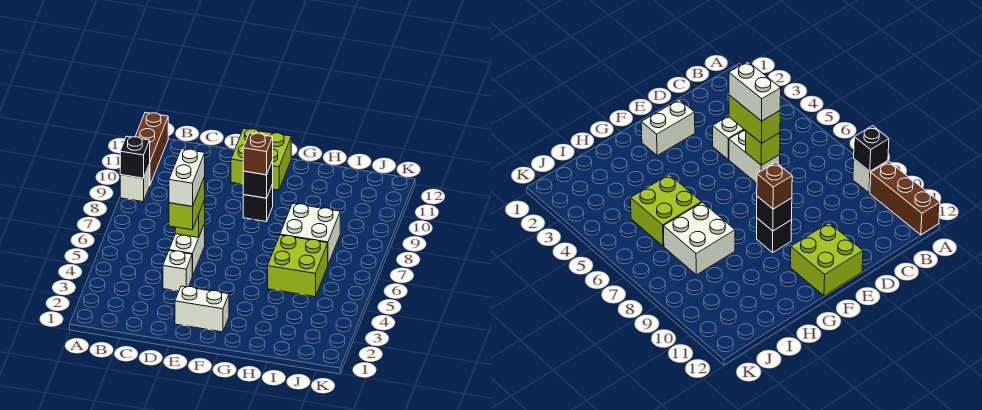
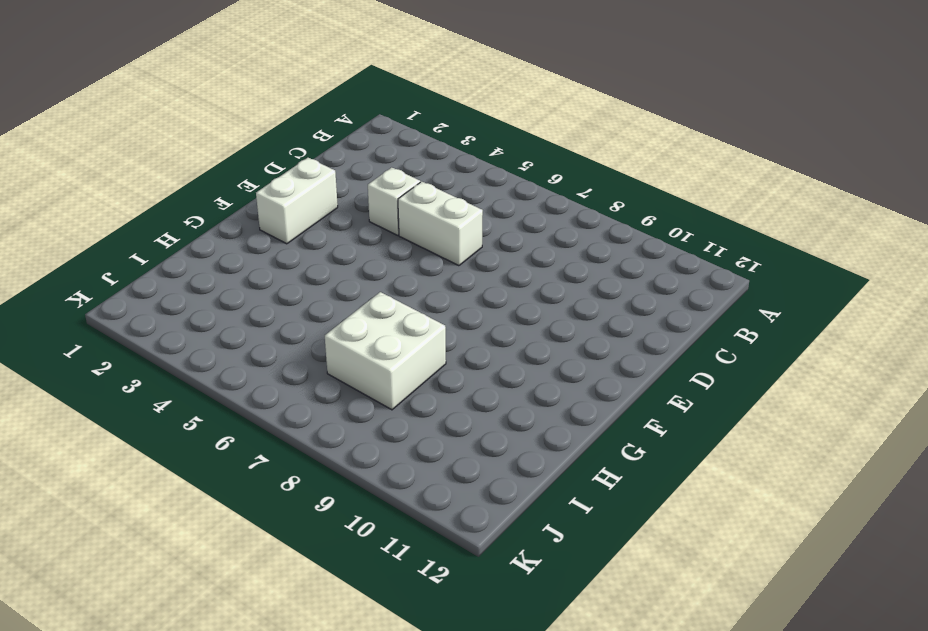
none -> white 1x1 brick [120,164,150,202]
none -> brown 1x3 brick [135,113,168,184]
none -> lime 2x2 brick [231,128,291,190]

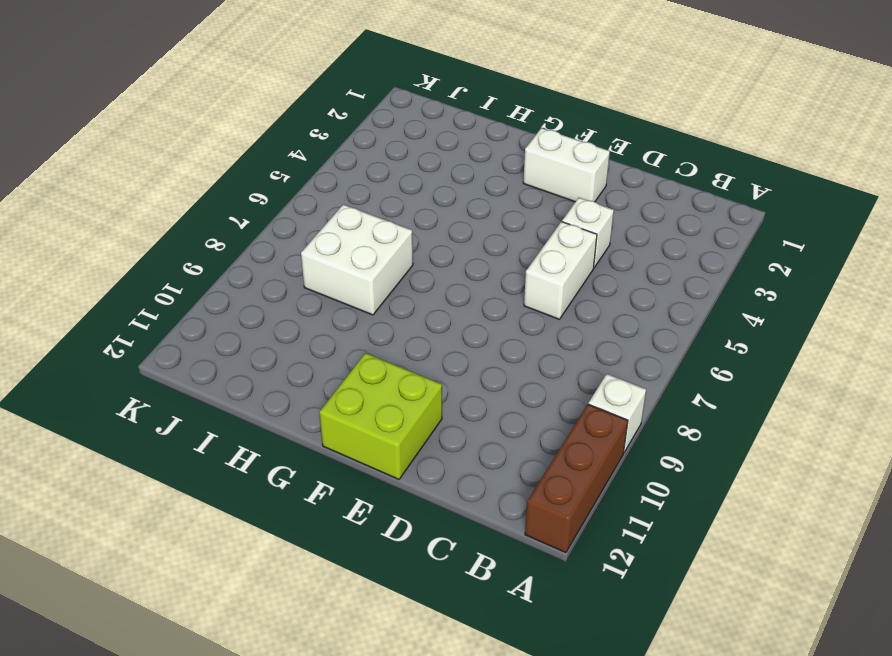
none -> black 1x1 brick [243,184,273,222]
none -> lime 2x2 brick [268,235,328,297]
none -> black 1x1 brick [120,136,150,178]

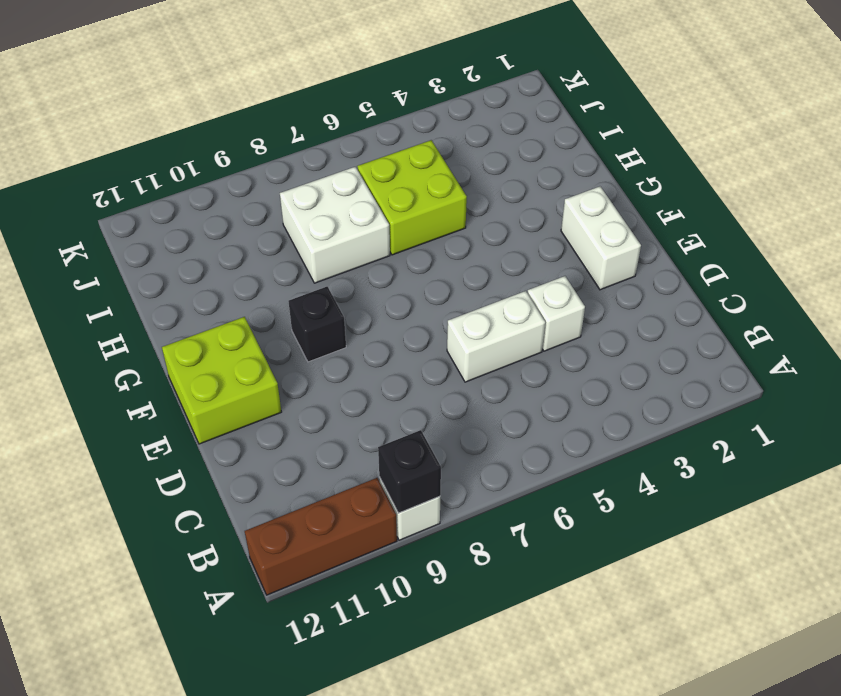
none -> lime 1x1 brick [175,200,205,237]
none -> black 1x1 brick [243,161,273,198]
none -> lime 1x2 brick [169,177,205,230]

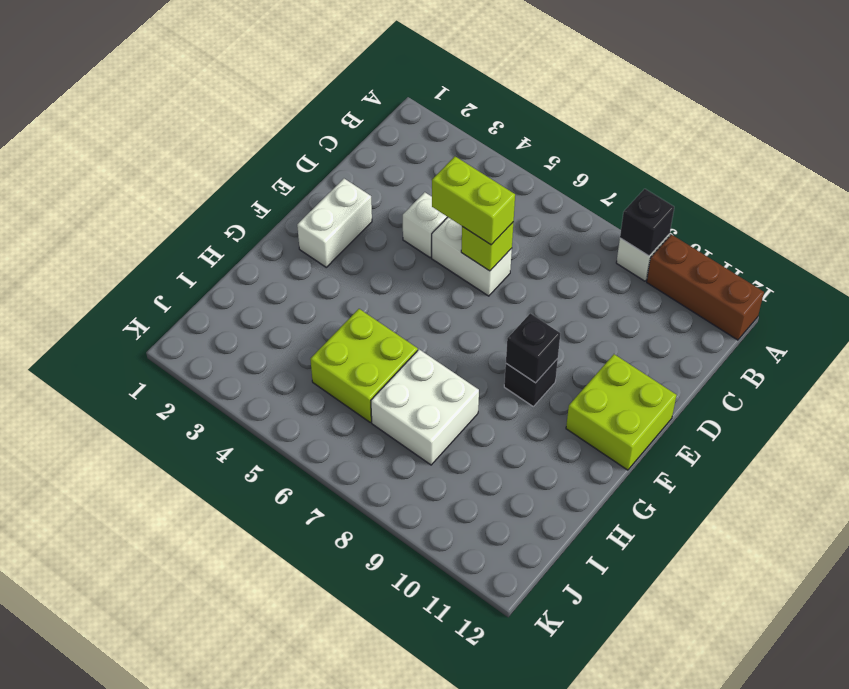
none -> brown 1x1 brick [243,133,273,175]
none -> white 1x2 brick [169,149,205,207]

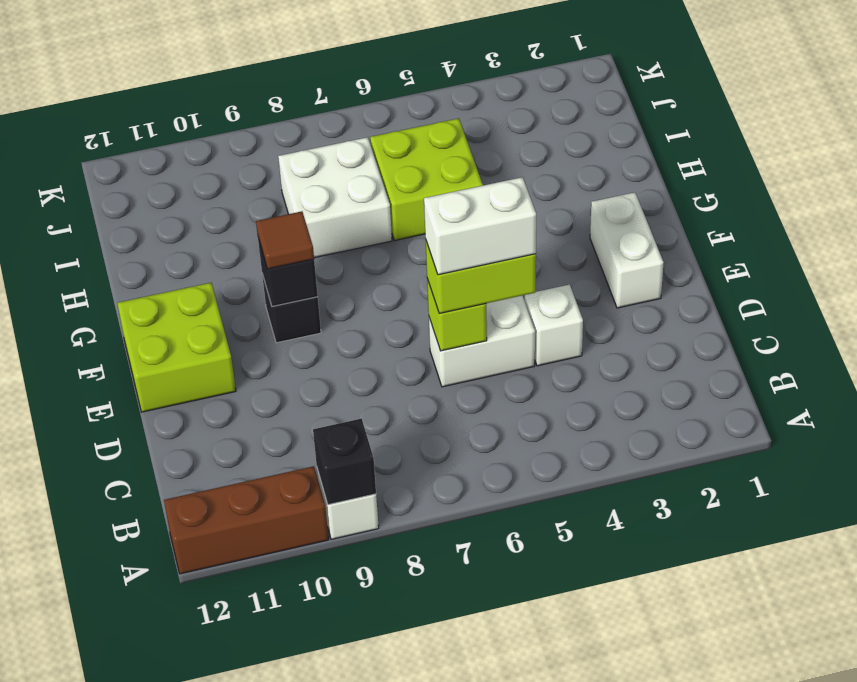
brown 1x1 tile [256,211,314,269] -> brown 1x1 brick [243,133,273,175]

